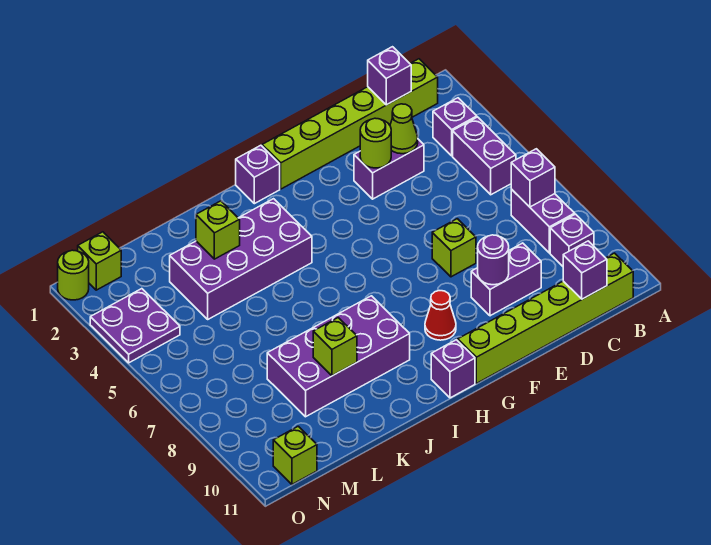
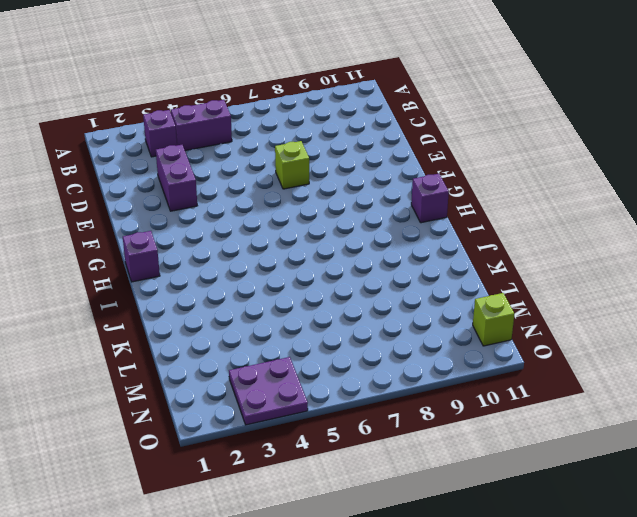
none -> lime 1x6 brick [262,59,438,189]
none -> purple 1x2 brick [511,189,575,253]
none -> purple 1x1 brick [550,214,594,266]

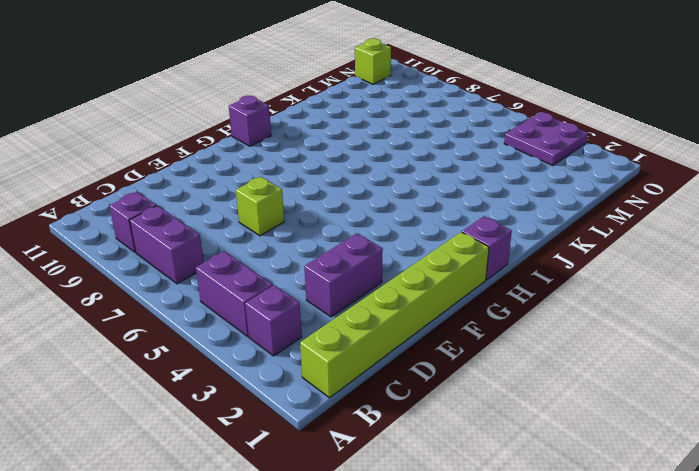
none -> lime 1x6 brick [458,253,633,383]
none -> purple 1x2 brick [471,243,541,316]
none -> red 1x1 cone [425,291,456,340]

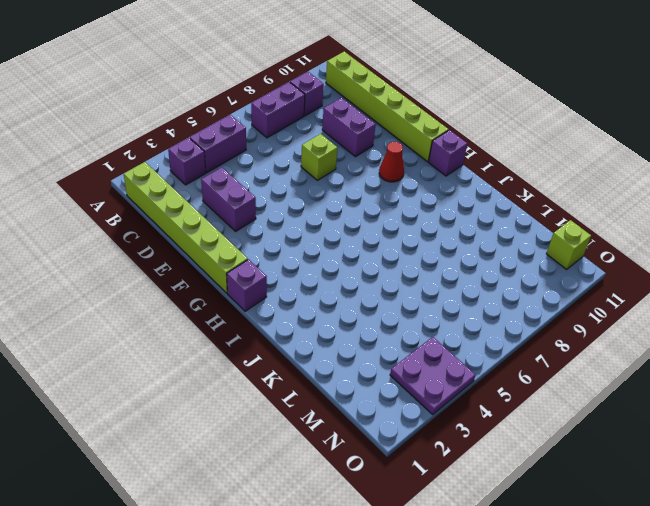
none -> purple 2x4 brick [170,199,312,319]
none -> purple 2x4 brick [267,296,410,417]
none -> lime 1x1 brick [78,232,121,290]

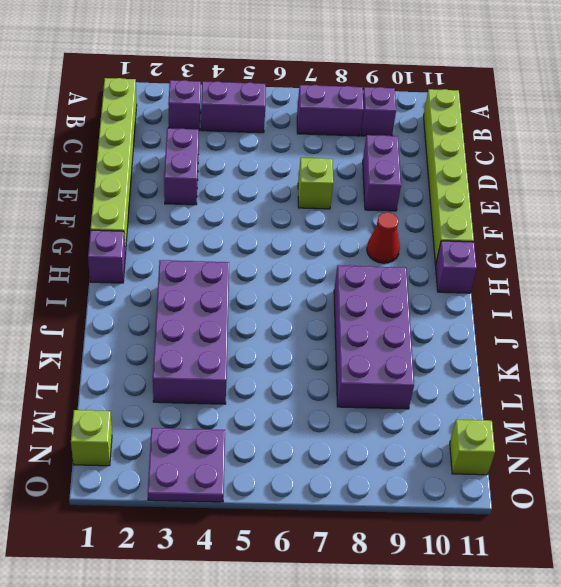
none -> lime 1x1 round brick [58,250,89,300]
none -> purple 1x1 brick [511,149,555,207]
none -> purple 1x1 brick [368,47,411,105]

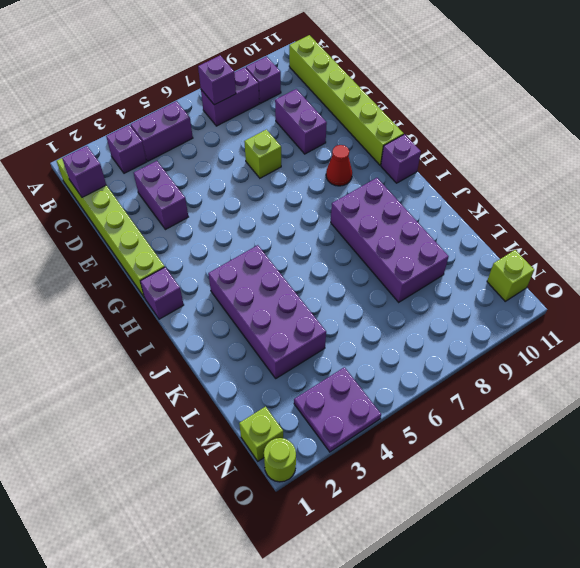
none -> purple 1x1 brick [563,241,607,299]
none -> lime 1x1 cone [390,104,418,154]
none -> lime 1x1 round brick [360,118,391,168]

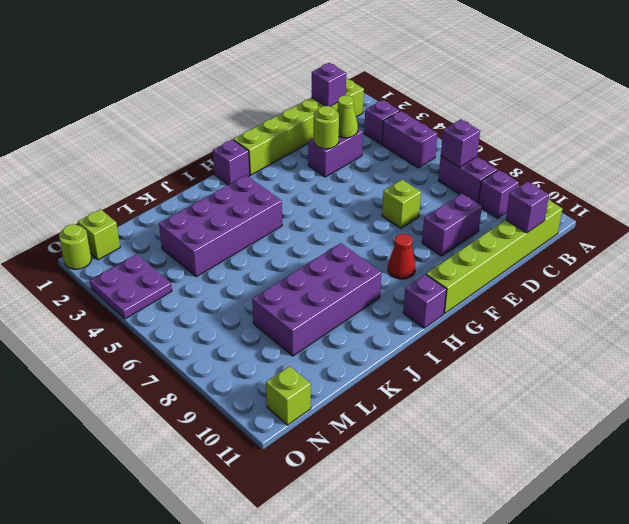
none -> purple 1x1 round brick [478,235,509,285]
none -> lime 1x1 brick [196,201,240,259]
none -> lime 1x1 brick [313,318,357,376]

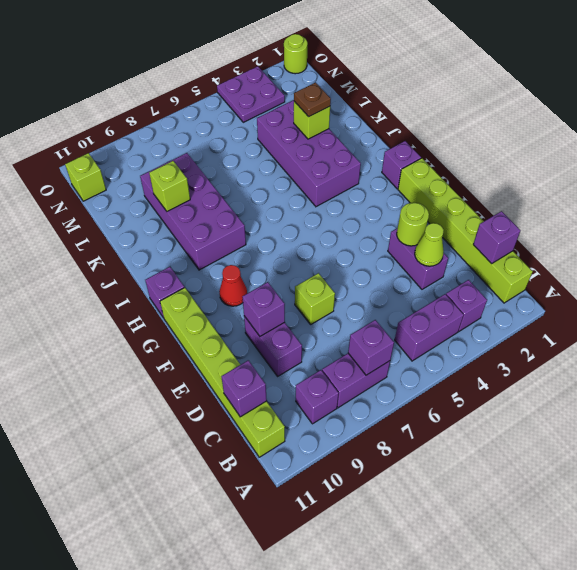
purple 1x1 brick [242,282,285,336] -> purple 1x1 round brick [478,235,509,285]
brown 1x1 plate [294,82,331,117] -> none
none -> lime 1x1 brick [78,232,121,290]

